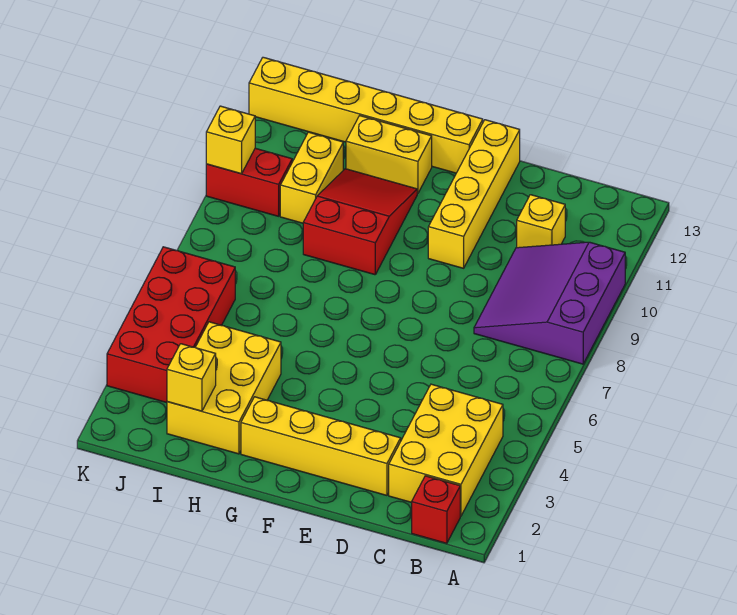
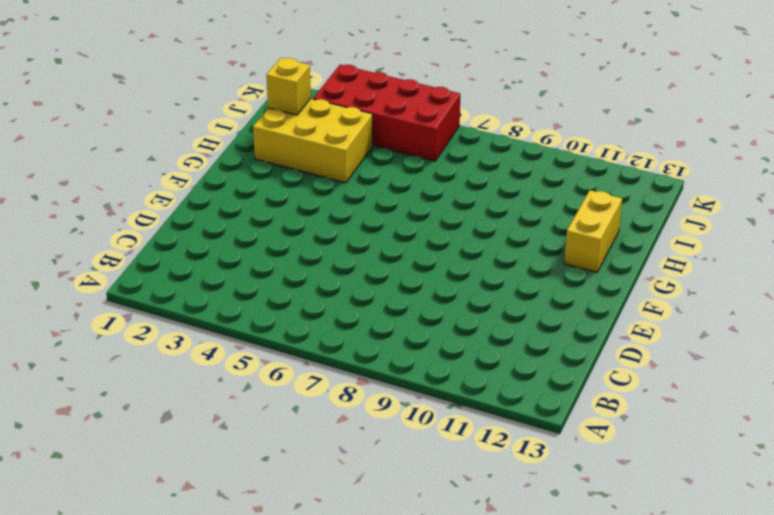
none -> purple 3x3 slope [474,242,625,364]
none -> red 1x1 brick [412,476,460,543]
none -> yellow 2x3 brick [389,384,503,516]

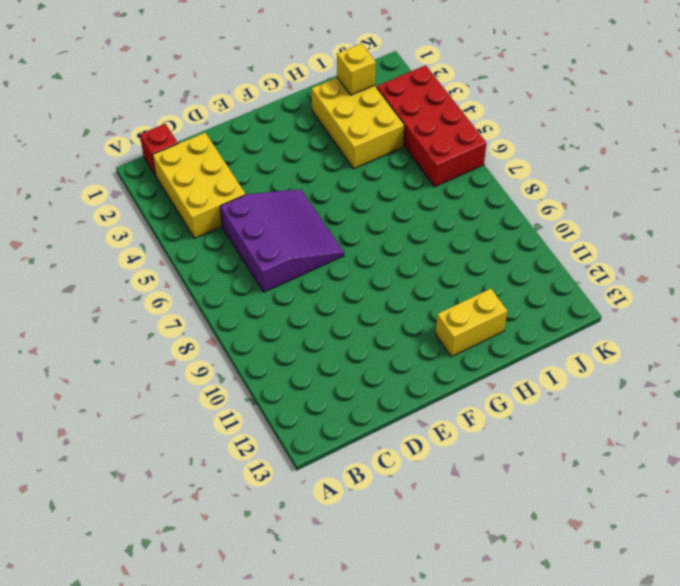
purple 3x3 slope [220,189,344,292] -> purple 3x3 slope moved to [474,242,625,364]
none -> yellow 1x1 brick [517,195,565,248]
none -> yellow 1x4 brick [241,397,401,495]
none -> yellow 1x4 brick [428,120,520,268]

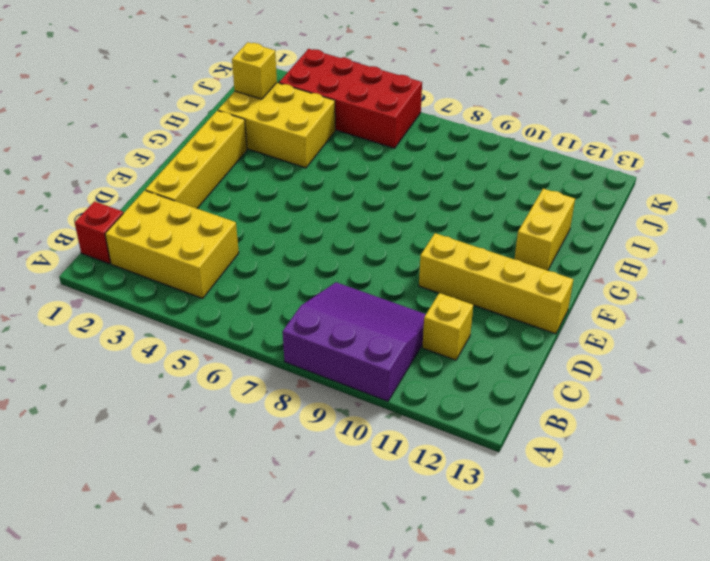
none -> yellow 1x6 brick [249,57,483,173]
none -> red 2x3 slope [303,169,417,275]
none -> yellow 1x2 brick [280,132,343,223]

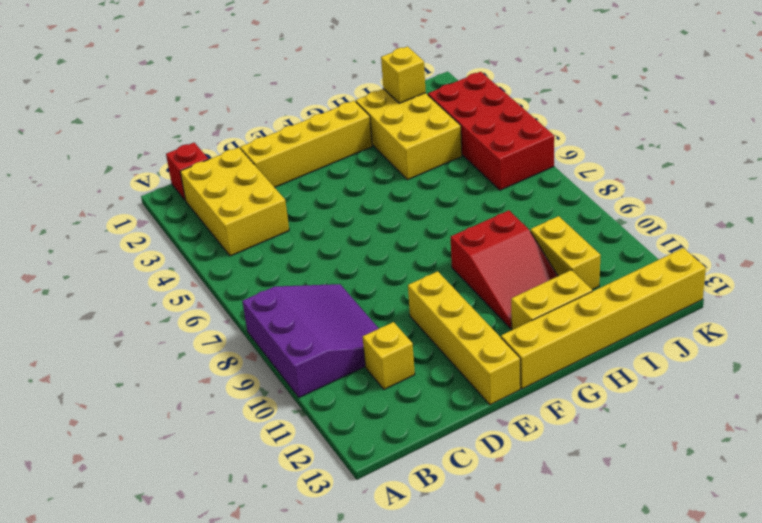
none -> red 1x2 brick [206,148,292,216]
none -> yellow 1x1 brick [206,106,255,174]

